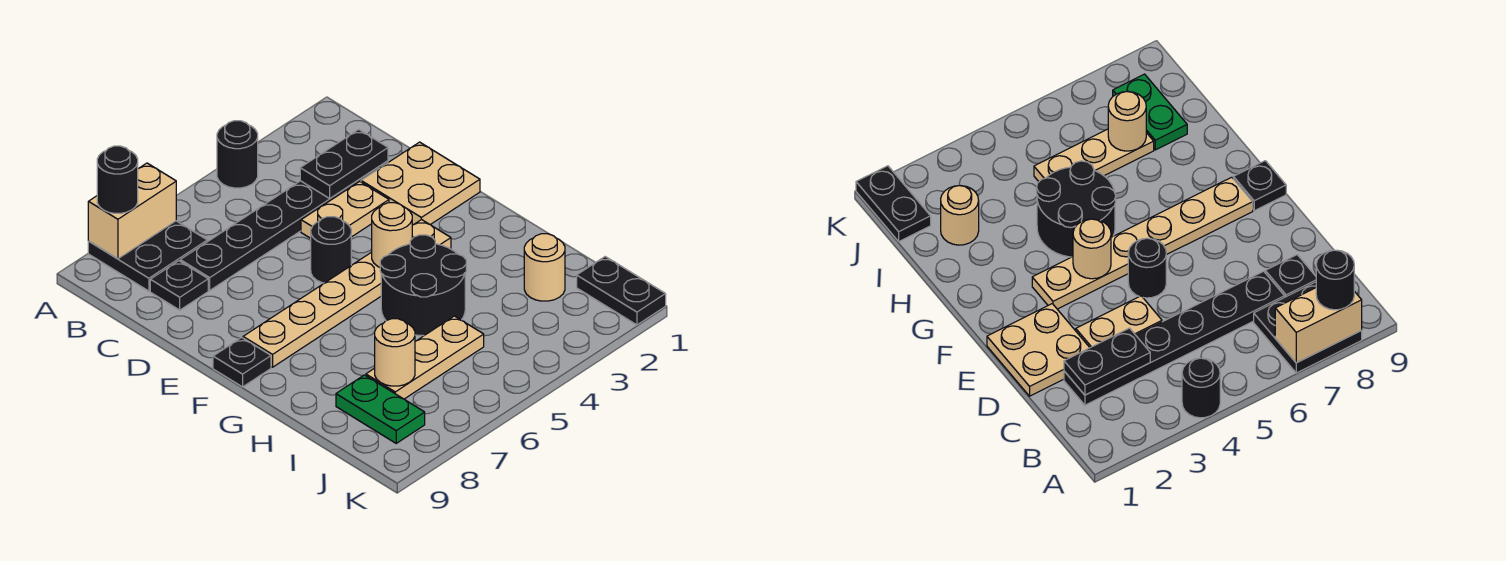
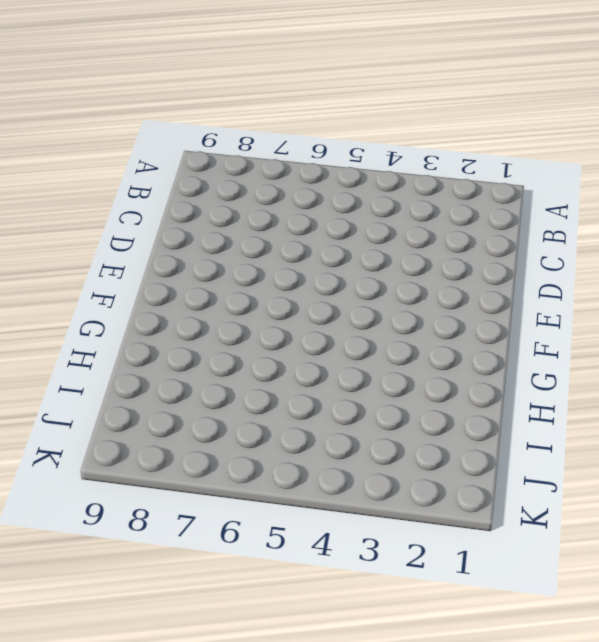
none -> black 1x1 round brick [217,121,258,188]
none -> black 2x2 plate [88,221,208,291]
none -> black 1x6 plate [180,161,388,290]

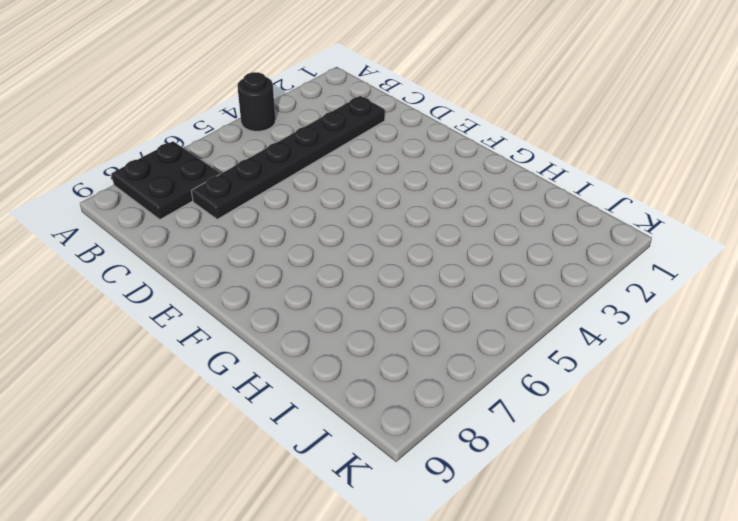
none -> black 1x1 plate [150,261,208,310]
none -> tan 2x2 plate [361,142,480,225]
none -> tan 1x2 plate [301,181,389,238]

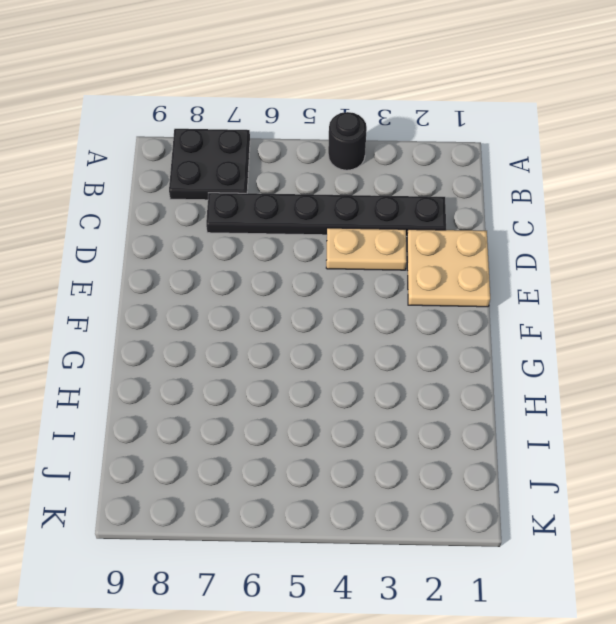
none -> black 1x1 plate [150,261,208,310]
none -> black 1x1 round brick [311,217,351,283]
none -> tan 1x6 plate [243,219,451,367]

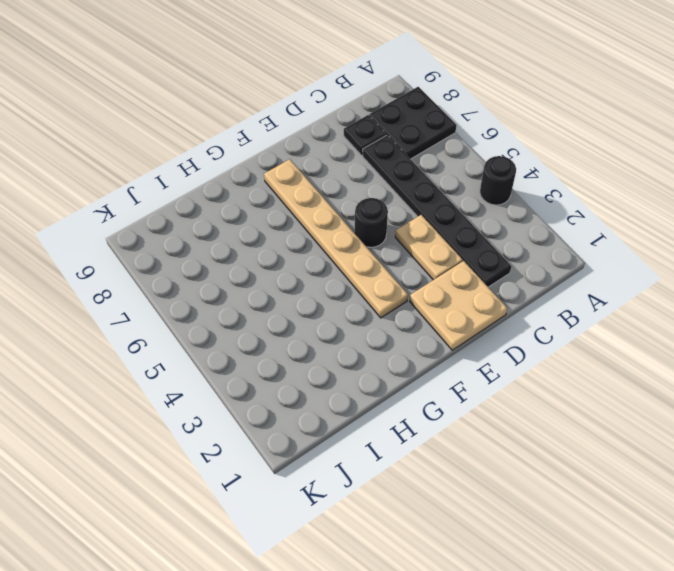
none -> black 1x1 plate [213,337,271,387]
none -> black 2x2 round brick [380,235,466,336]
none -> tan 1x1 round brick [524,234,565,301]

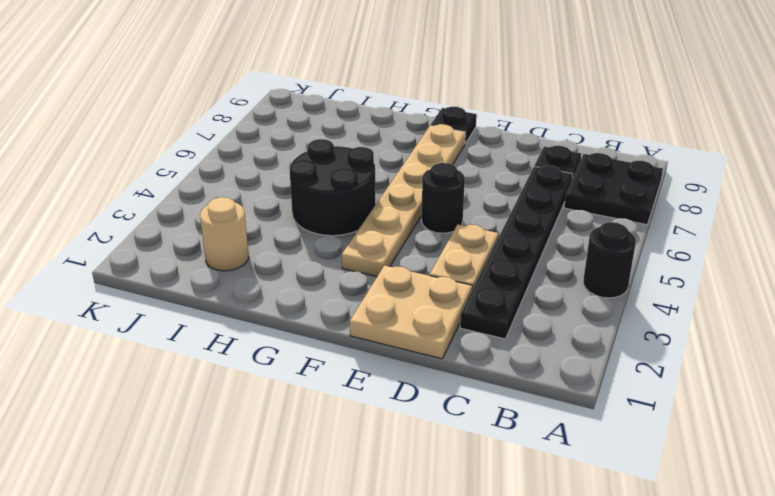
none -> tan 1x3 plate [366,316,484,399]
none -> green 1x2 plate [336,375,425,443]
none -> black 1x2 plate [577,257,666,325]

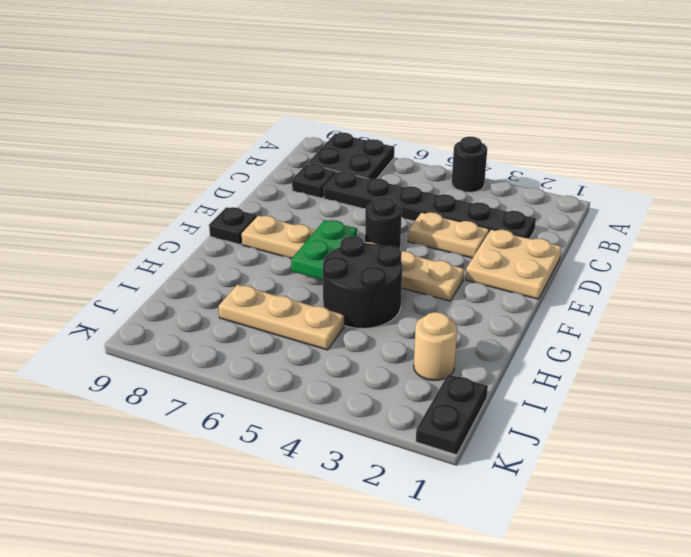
green 1x2 plate [291,220,357,280] -> green 1x2 plate moved to [336,375,425,443]
none -> tan 1x2 brick [88,163,176,259]
none -> black 1x2 plate [300,129,388,198]
none -> tan 1x1 round brick [372,203,412,267]

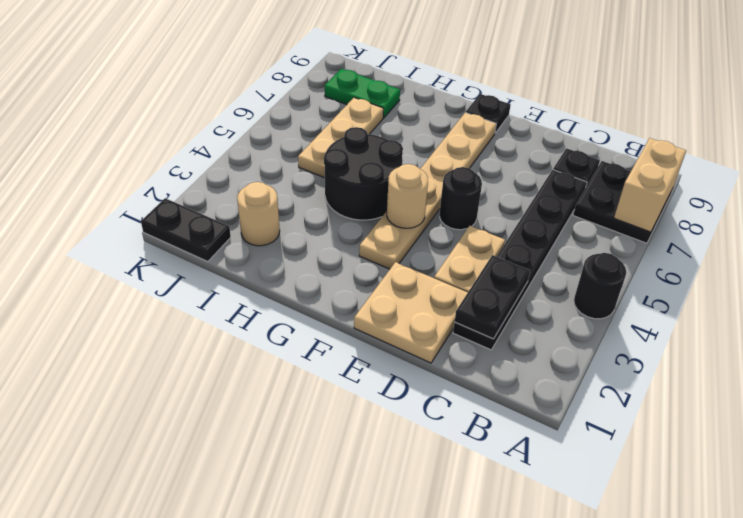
none -> tan 1x1 round brick [375,319,415,386]
none -> black 1x1 round brick [97,146,138,213]

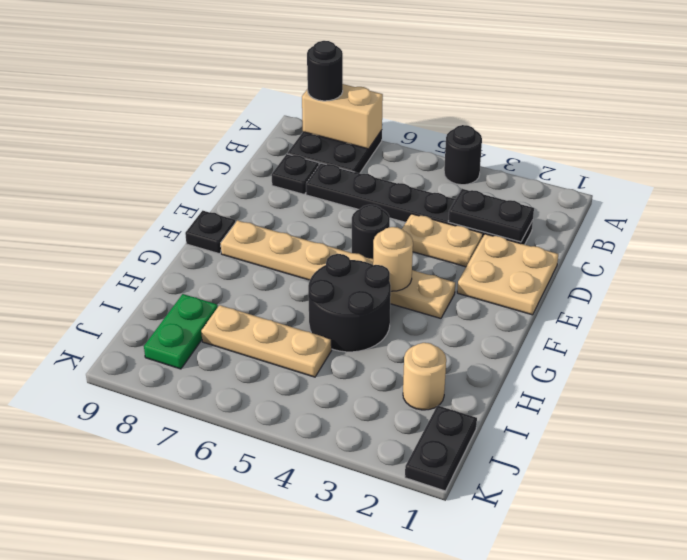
none -> tan 1x1 round brick [375,319,415,386]

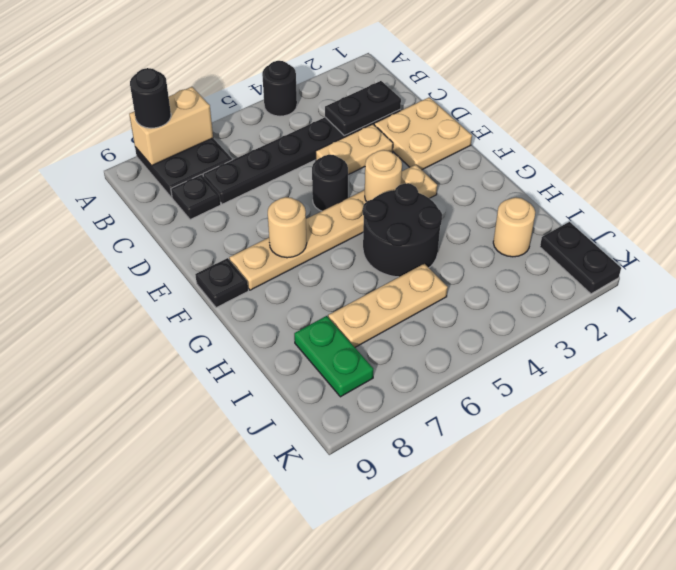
tan 1x1 round brick [268,197,307,258] -> tan 1x1 round brick moved to [375,319,415,386]

